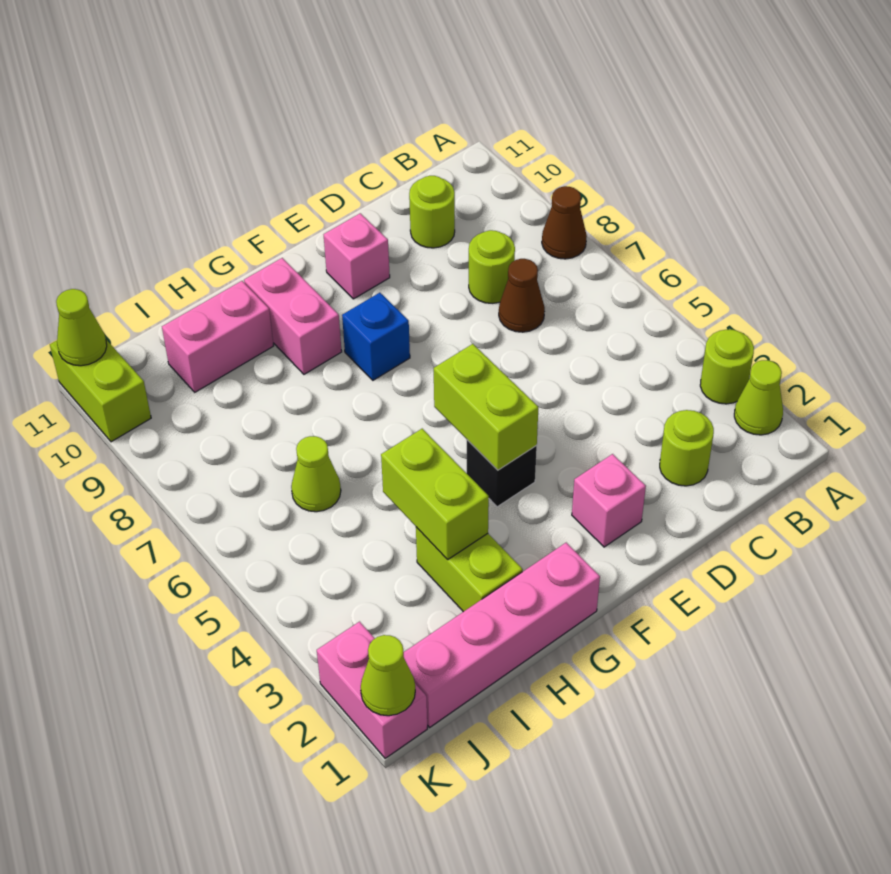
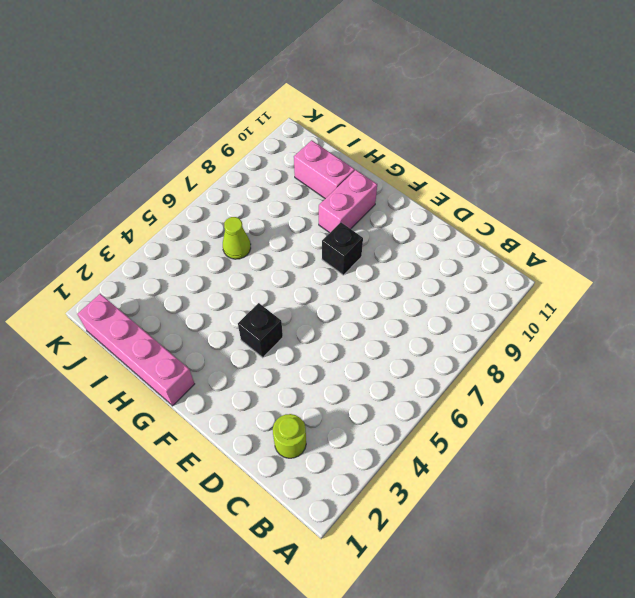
black 1x1 brick [322,222,363,275] -> blue 1x1 brick [342,293,410,380]
none -> lime 1x1 cone [734,360,783,435]
none -> lime 1x1 round brick [700,330,754,404]
none -> brown 1x1 cone [542,186,587,259]

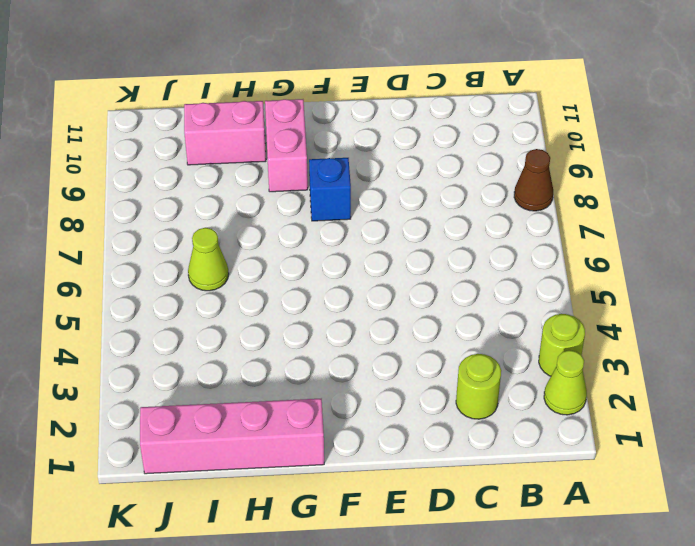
none -> brown 1x1 cone [499,259,545,332]
none -> lime 1x1 round brick [469,230,515,303]
none -> lime 1x1 round brick [409,176,455,248]

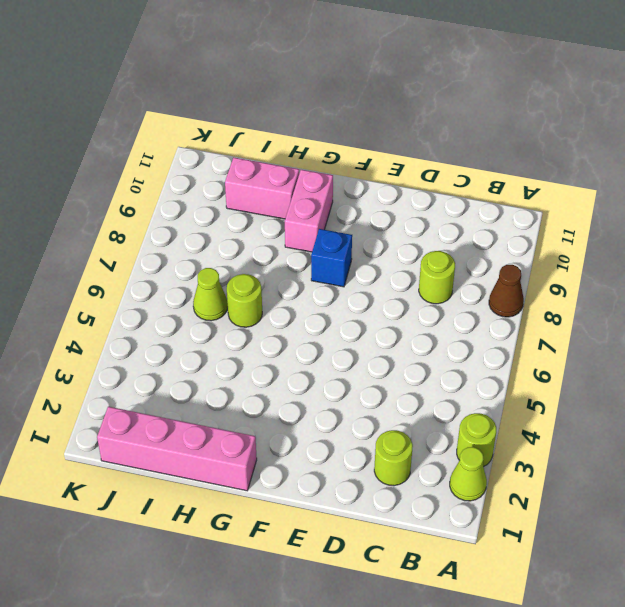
lime 1x1 round brick [227,274,262,327] -> lime 1x1 round brick moved to [409,176,455,248]
none -> brown 1x1 cone [499,259,545,332]
none -> pink 1x1 brick [572,454,646,547]
none -> pink 1x1 brick [324,213,390,299]

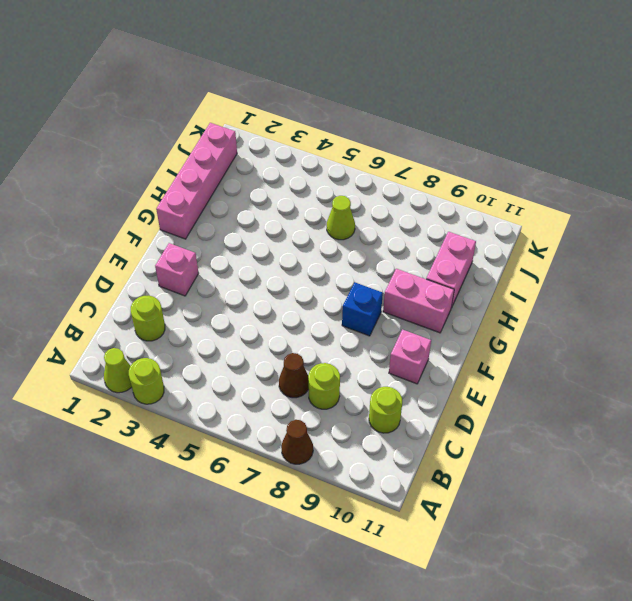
none -> black 1x1 brick [467,440,537,507]
none -> lime 1x2 brick [416,527,523,612]
none -> pink 1x2 brick [317,622,427,758]

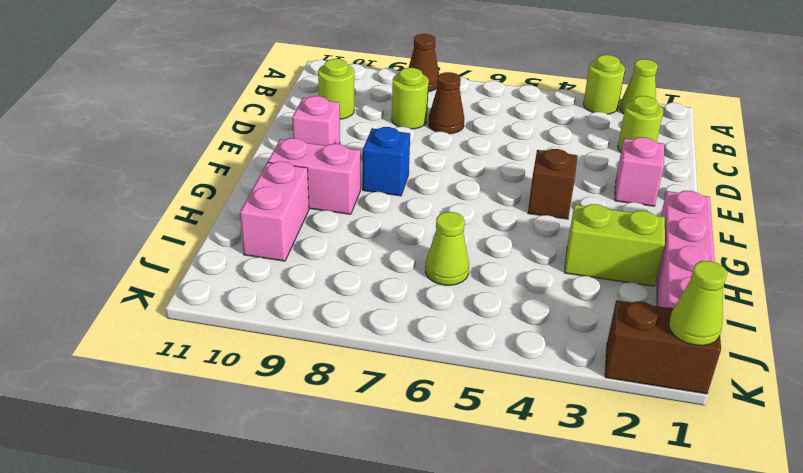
brown 1x1 brick [528,149,577,219] -> black 1x1 brick [467,440,537,507]
brown 1x2 brick [605,300,721,394] -> pink 1x2 brick [317,622,427,758]
none -> lime 1x2 brick [50,340,151,442]
none -> lime 1x2 brick [434,344,538,470]
none -> lime 1x2 brick [381,429,489,560]

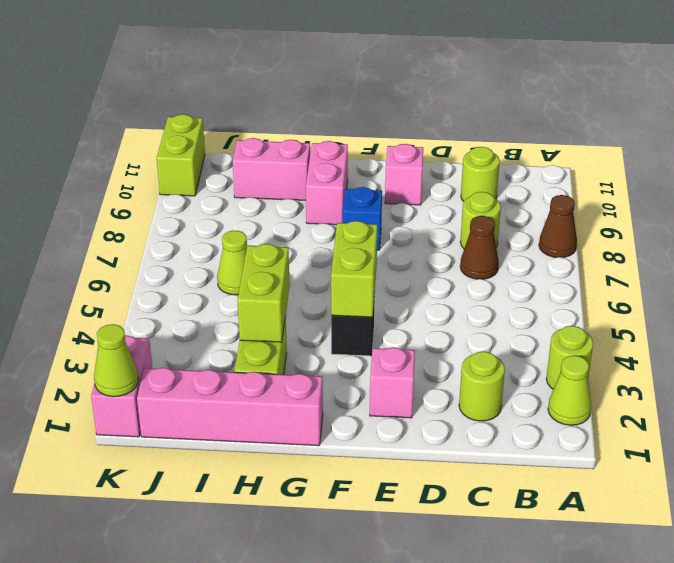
none -> lime 1x1 cone [56,289,107,366]

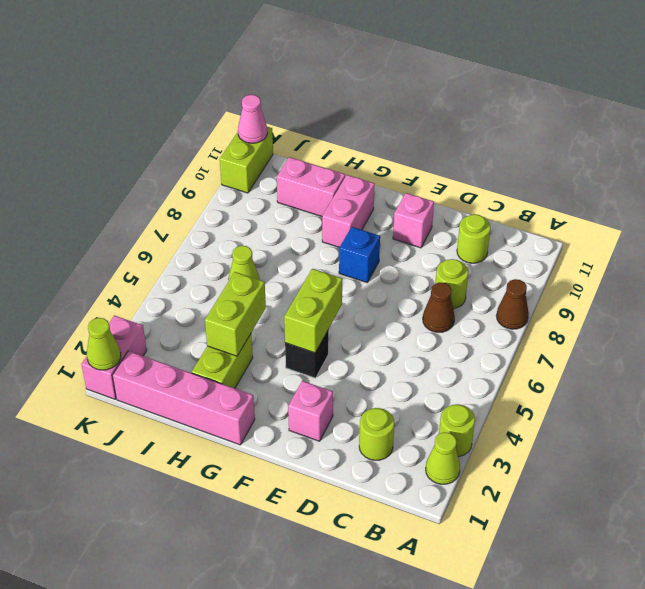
pink 1x1 cone [238,95,267,143] -> lime 1x1 cone [56,289,107,366]

